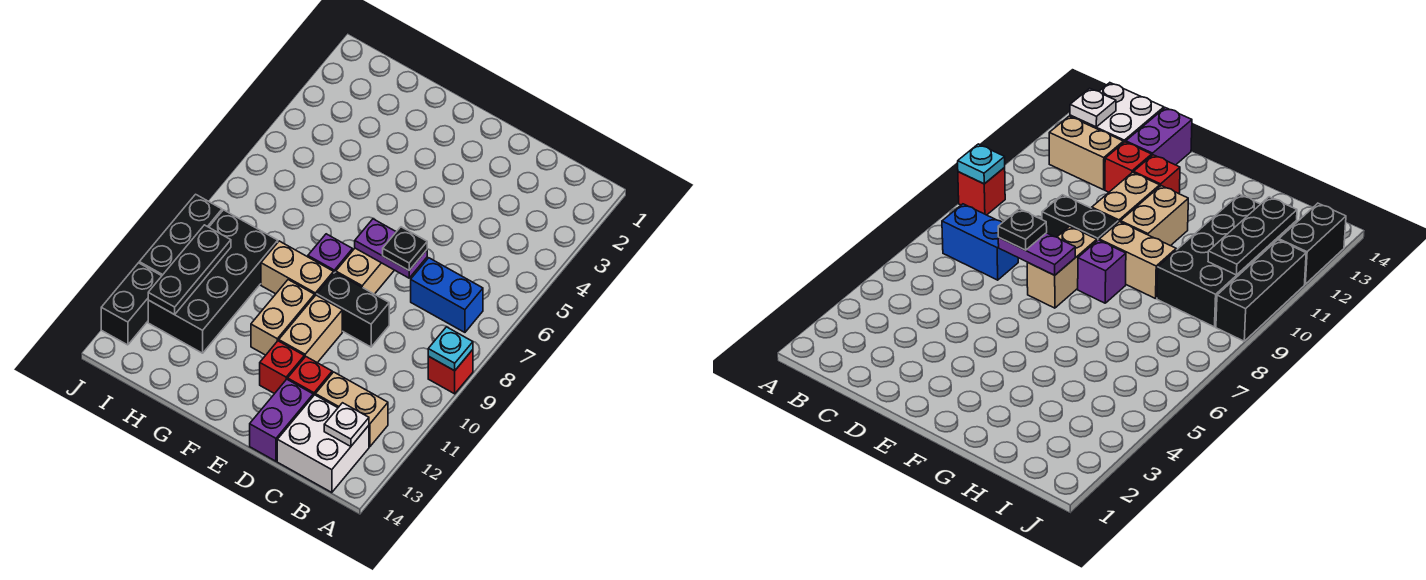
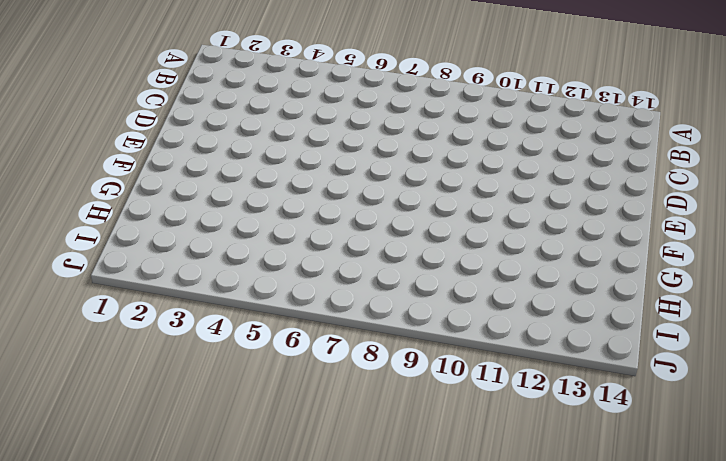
none -> red 1x1 brick [428,350,473,394]
none -> blue 1x2 brick [411,258,483,332]
none -> tan 1x2 brick [315,372,388,447]

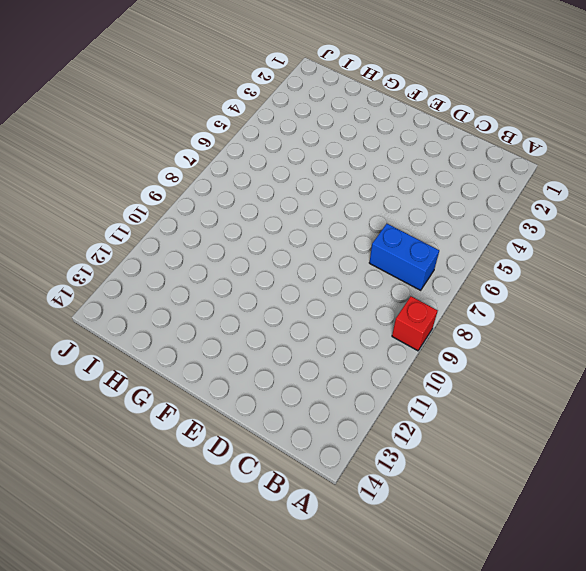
none -> tan 1x2 brick [315,372,388,447]
none -> white 2x2 brick [277,395,369,493]
none -> black 1x2 brick [317,272,389,347]

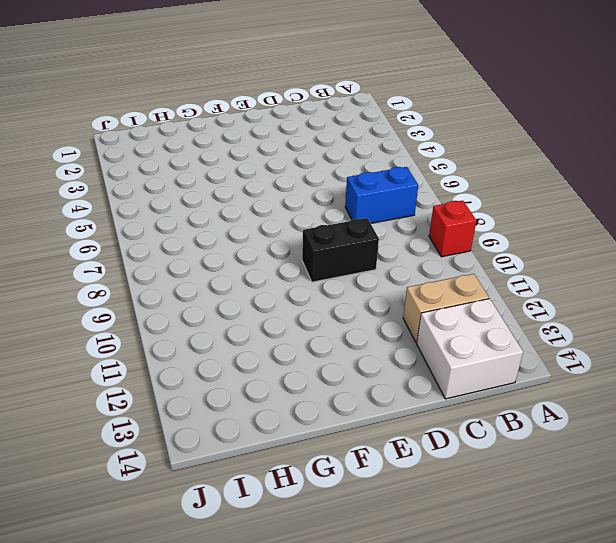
none -> red 1x1 brick [288,357,332,396]
none -> purple 1x2 brick [250,379,313,461]
none -> tan 1x2 brick [336,248,394,294]

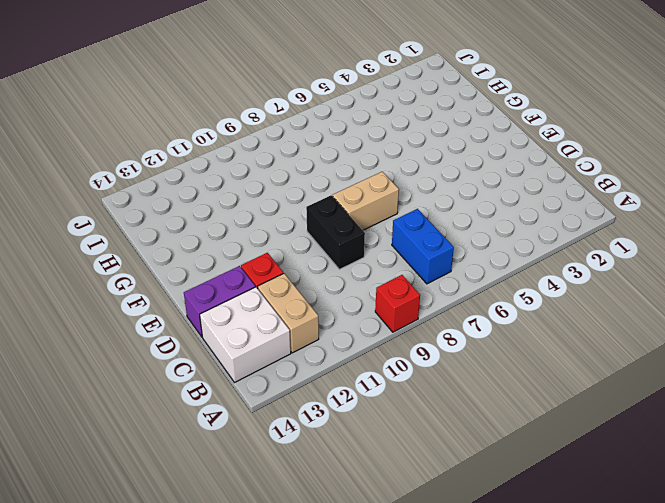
none -> tan 1x2 brick [279,295,342,363]
none -> red 1x1 brick [260,341,304,394]
none -> purple 1x1 brick [308,234,353,273]

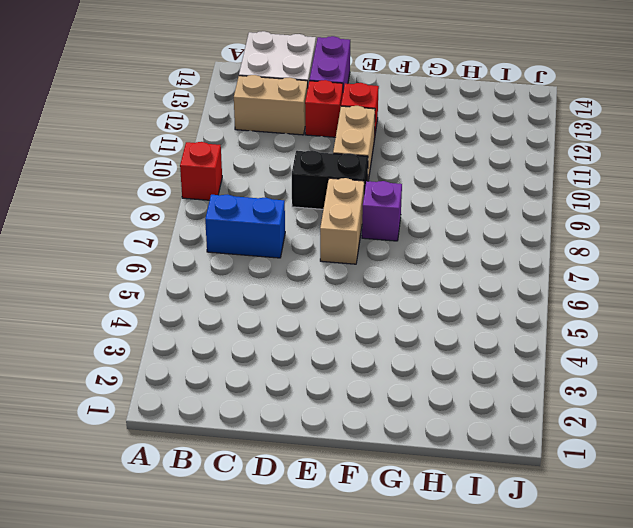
none -> tan 1x2 brick [261,241,334,295]
none -> tan 1x2 brick [251,280,315,355]
none -> black 2x4 brick [148,210,278,353]

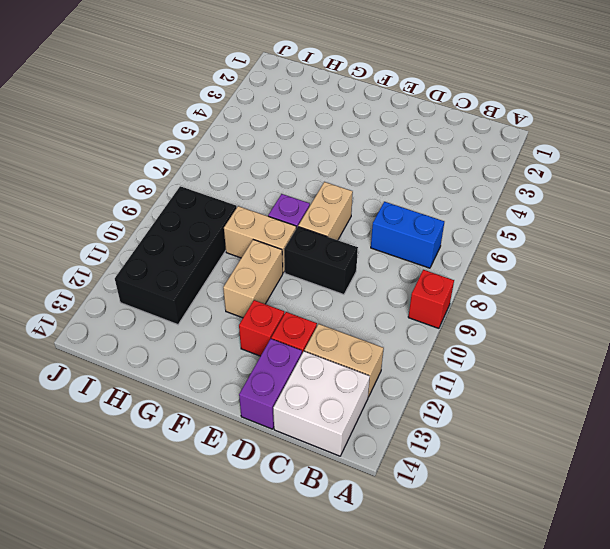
none -> tan 1x2 brick [279,295,342,363]
none -> black 1x3 brick [139,194,222,276]
none -> black 1x2 brick [101,263,161,345]

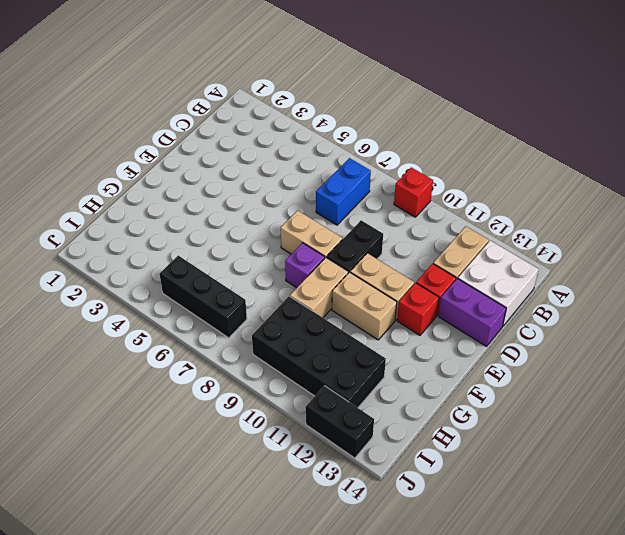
black 1x3 brick [160,256,247,338] -> black 1x3 brick moved to [139,194,222,276]
none -> cyan 1x1 plate [428,327,473,371]
none -> white 1x1 plate [324,403,369,446]
none -> purple 1x2 plate [355,219,427,278]

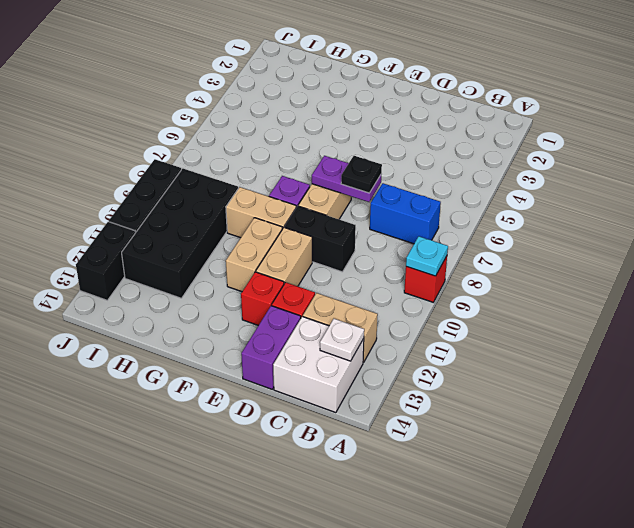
none -> black 1x3 plate [148,225,231,315]

